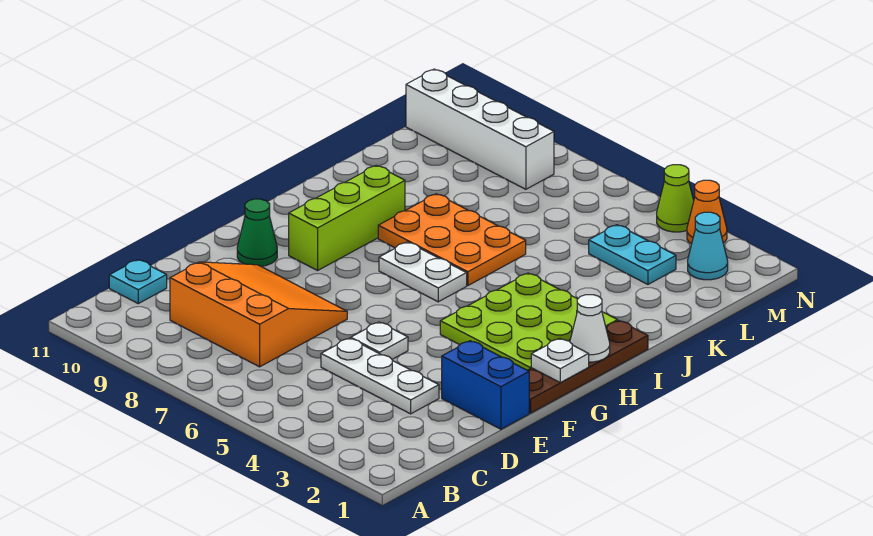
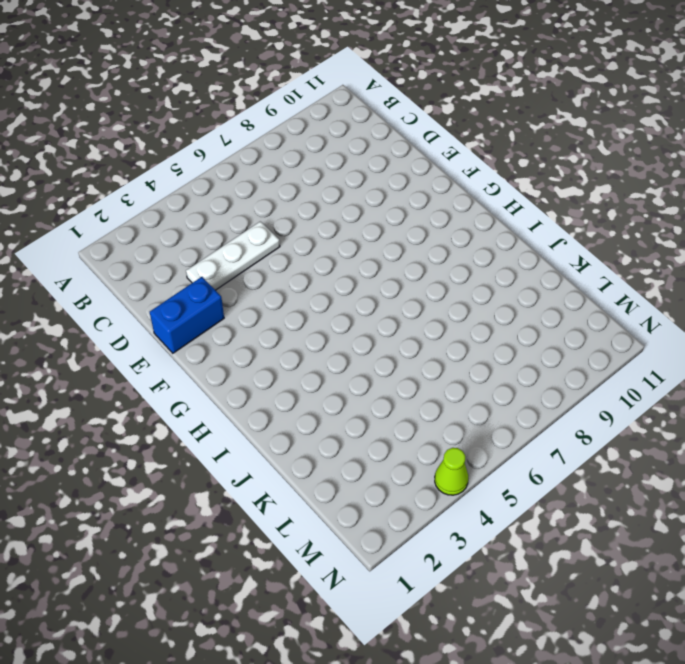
none -> orange 3x3 slope [170,262,347,367]
none -> cyan 1x1 plate [109,260,167,304]
none -> white 1x1 plate [351,322,408,359]

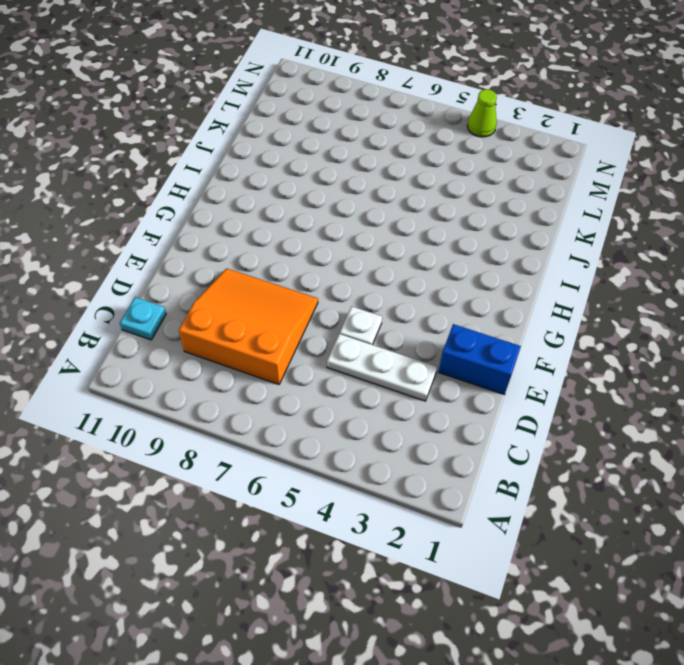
none -> brown 1x4 plate [527,321,648,413]
none -> green 1x1 cone [237,199,277,266]
none -> lime 3x3 plate [440,273,618,370]

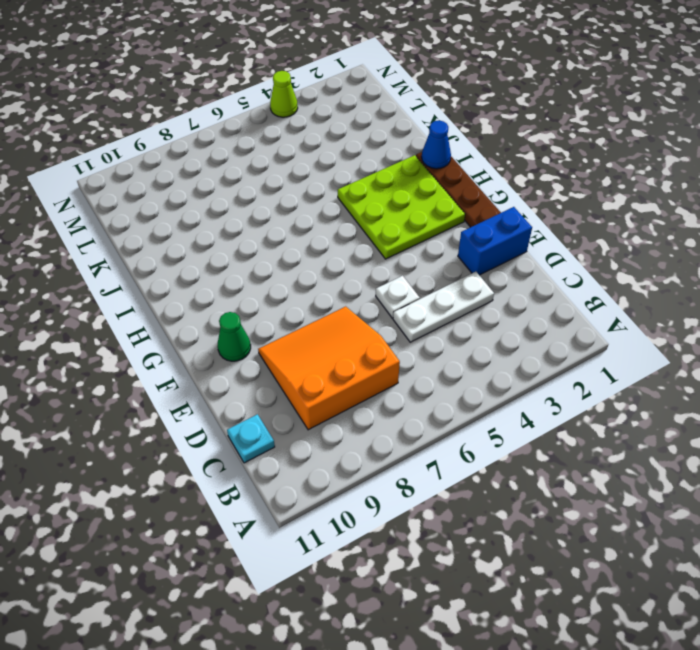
blue 1x1 cone [422,121,451,169] -> none
none -> lime 1x3 brick [289,165,405,271]
none -> white 1x2 plate [379,242,467,302]
none -> orange 2x3 plate [378,194,526,286]

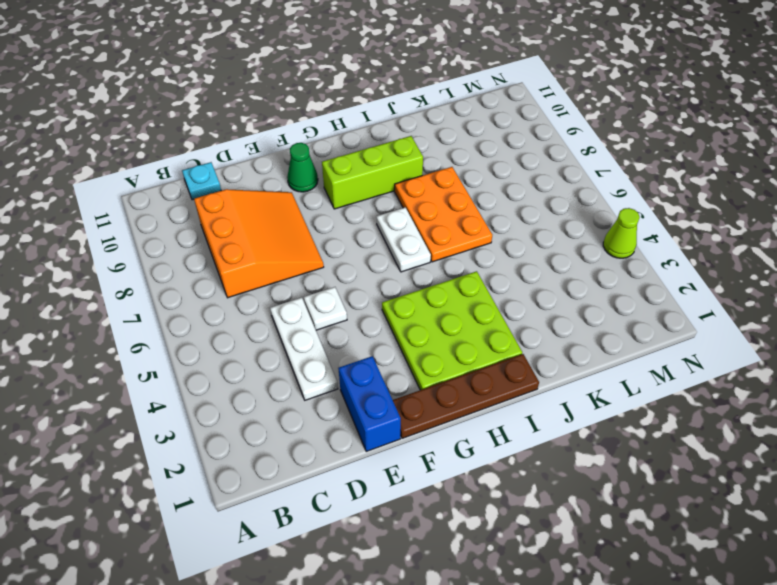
none -> cyan 1x2 plate [589,225,676,284]
none -> cyan 1x1 cone [688,212,728,280]
none -> white 1x4 brick [406,69,554,189]

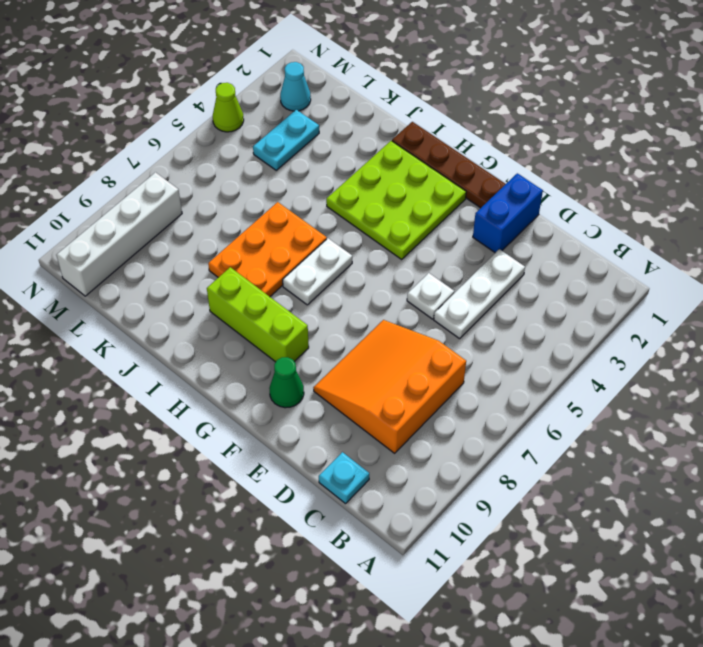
none -> orange 1x1 cone [687,180,727,244]
none -> white 1x1 plate [531,339,589,382]
none -> white 1x1 cone [570,295,610,362]

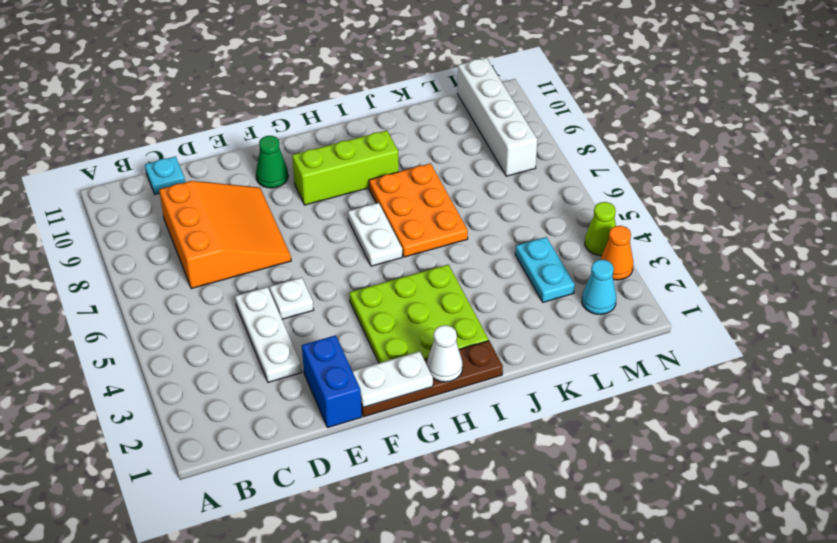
white 1x2 plate [352,351,433,407] -> white 1x1 plate [531,339,589,382]

